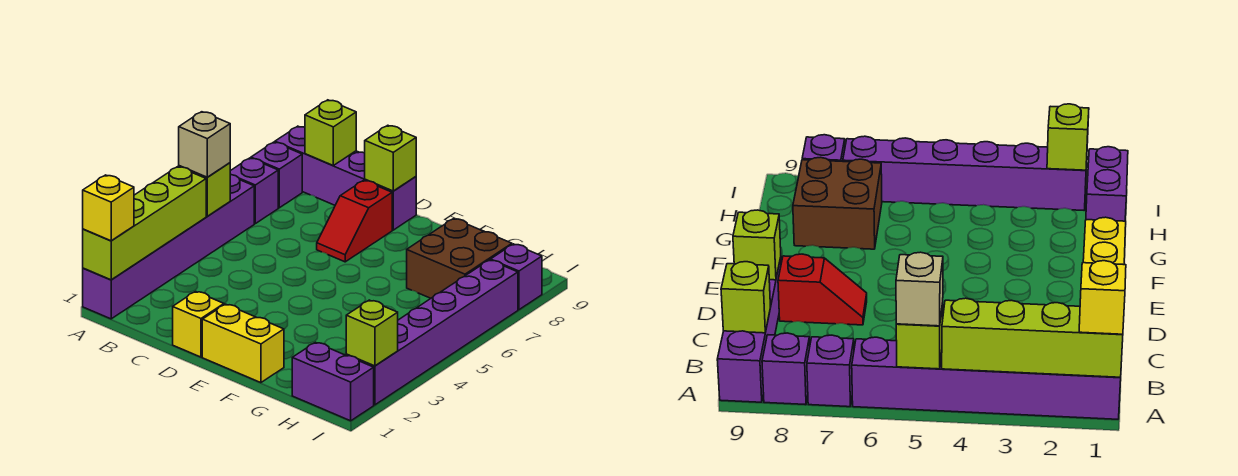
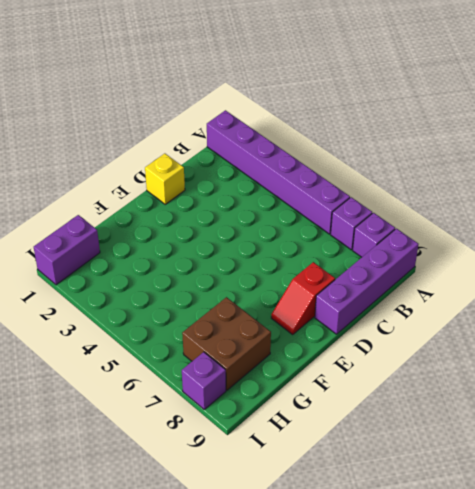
red 1x2 slope [271,262,335,334] -> red 1x2 slope turned to [317,180,392,262]
none -> yellow 1x2 brick [202,304,284,383]
none -> purple 1x6 brick [346,260,518,405]
none -> lime 1x4 brick [83,167,206,280]

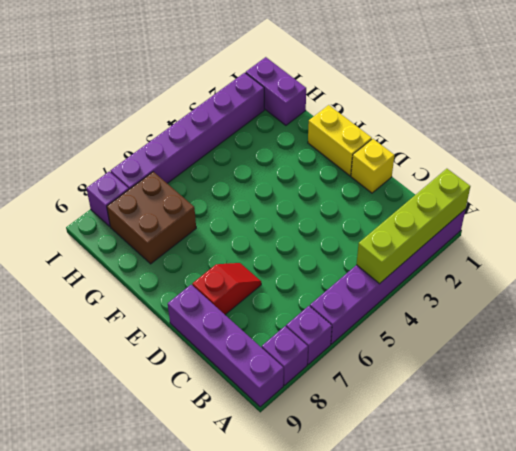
none -> lime 1x1 brick [179,163,230,216]
none -> lime 1x1 brick [305,100,356,165]
none -> lime 1x1 brick [365,125,416,191]

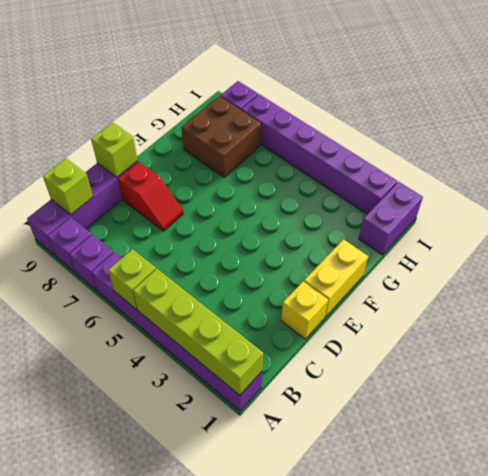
none -> lime 1x1 brick [346,300,398,366]
none -> yellow 1x1 brick [83,175,134,241]
none -> tan 1x1 brick [179,112,230,177]

